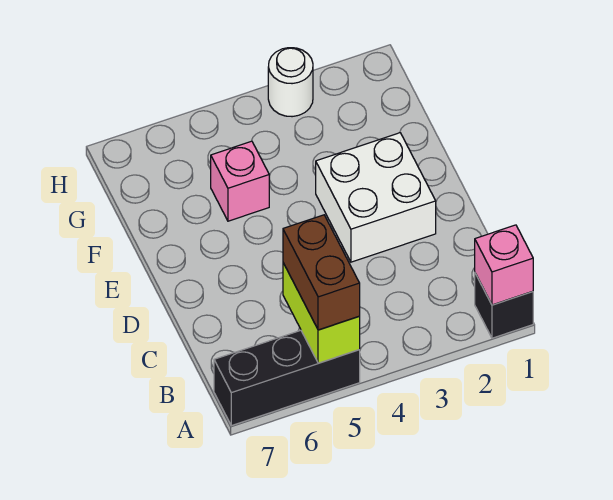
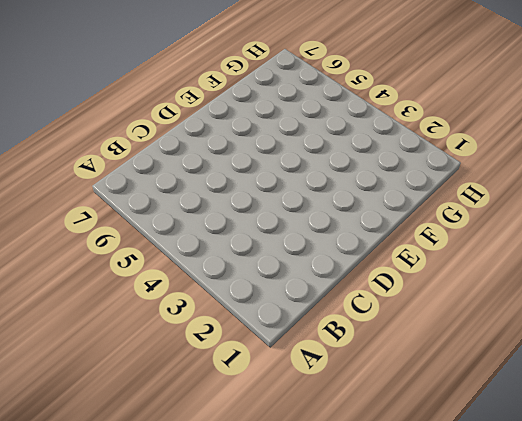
none -> black 1x1 brick [475,274,533,338]
none -> black 1x3 brick [214,330,360,426]

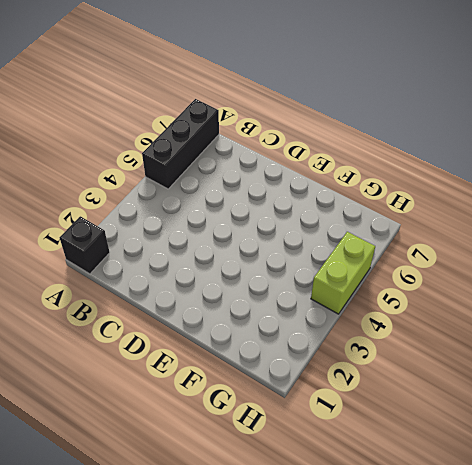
lime 1x2 brick [311,232,375,314] -> lime 1x2 brick turned to [283,263,360,363]
none -> white 2x2 brick [316,133,436,262]
none -> pink 1x1 brick [211,141,269,221]

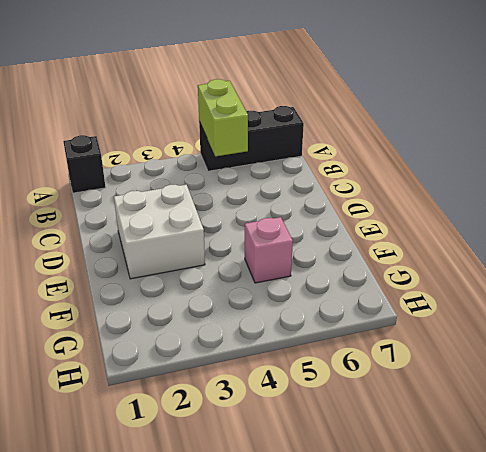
none -> white 1x1 round brick [268,48,313,117]
none -> pink 1x1 brick [475,225,533,305]

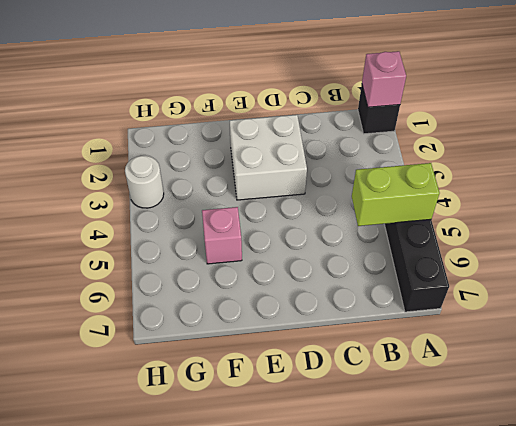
none -> brown 1x2 brick [283,215,360,330]

